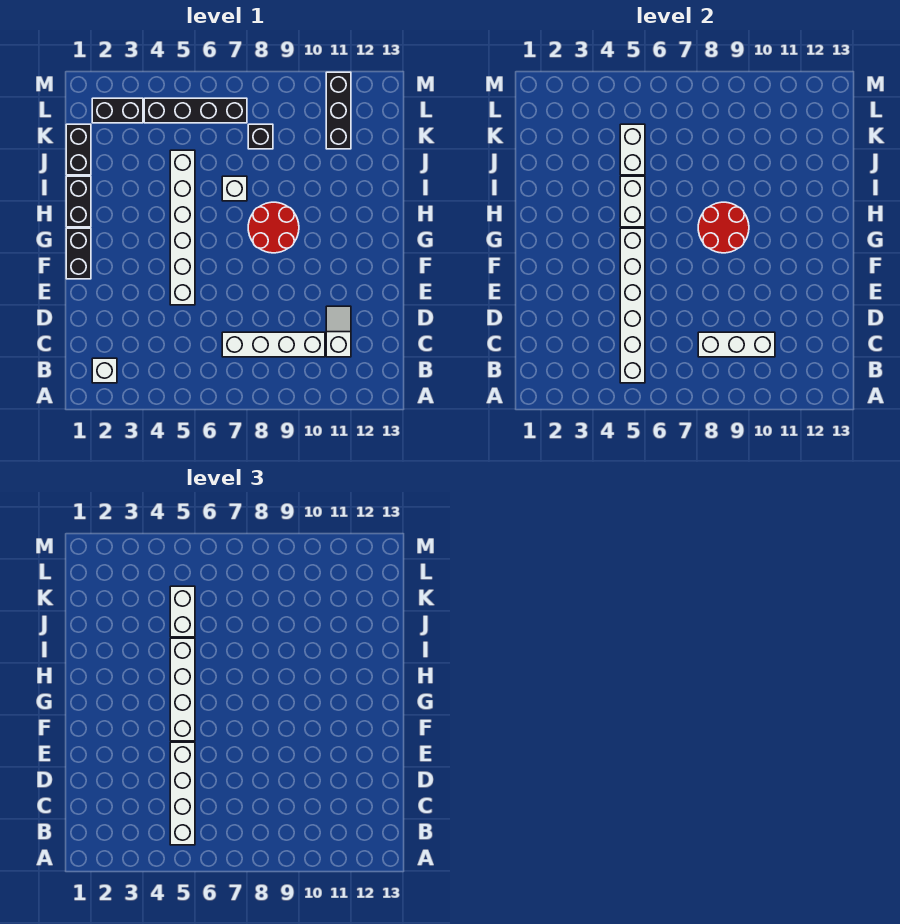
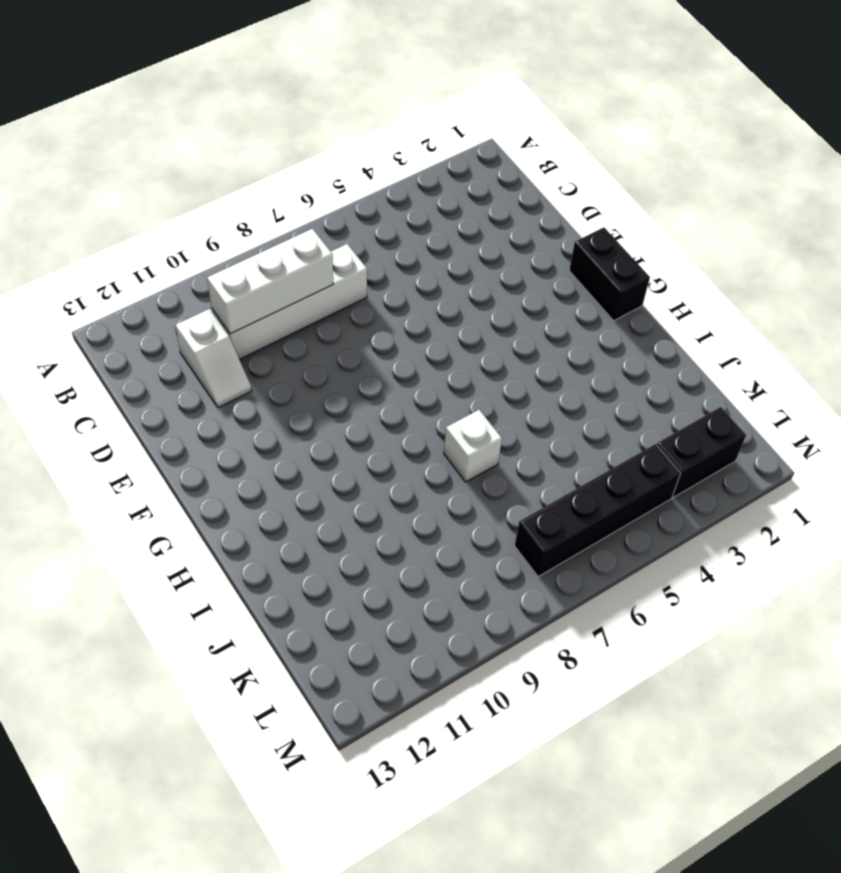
none -> white 1x1 brick [92,358,117,383]
none -> white 1x6 brick [170,150,195,305]
none -> red 2x2 round brick [248,202,299,253]

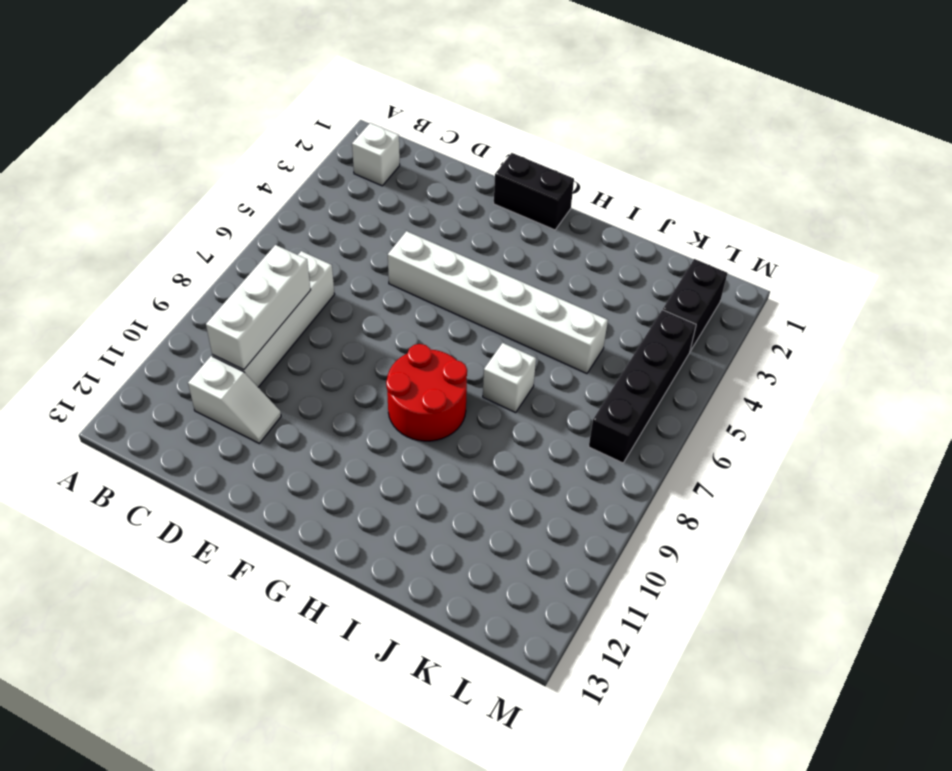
none -> black 1x2 brick [66,176,91,227]
none -> black 1x2 brick [66,124,91,175]
none -> black 1x1 brick [248,124,273,149]

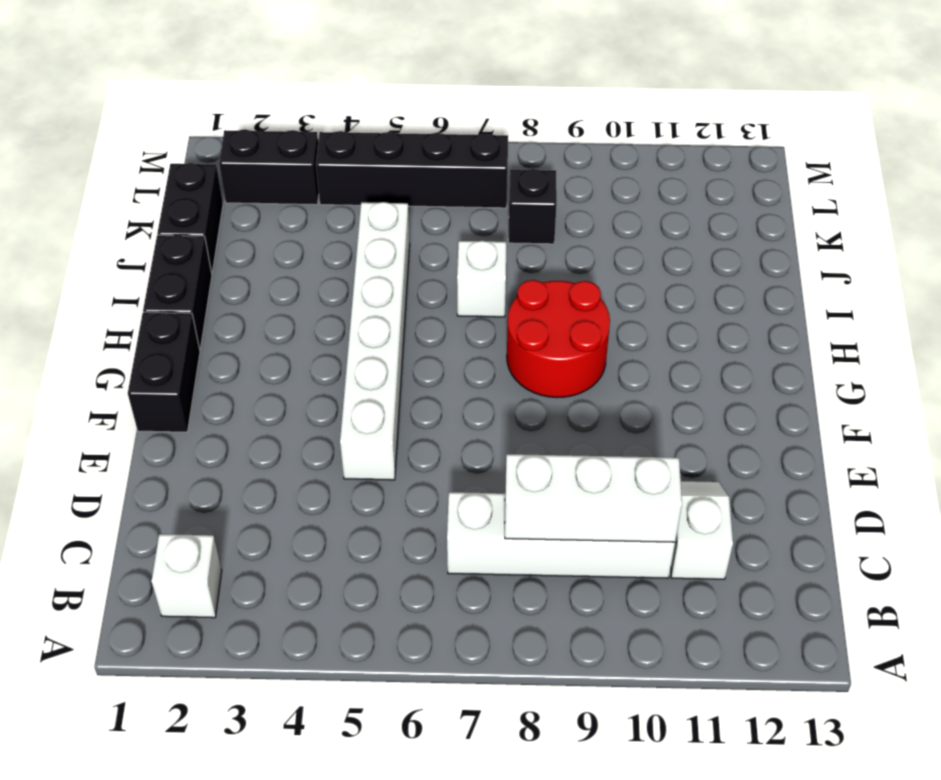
none -> black 1x3 brick [326,72,351,149]
none -> white 1x6 brick [620,228,645,383]
none -> red 2x2 round brick [698,202,749,253]

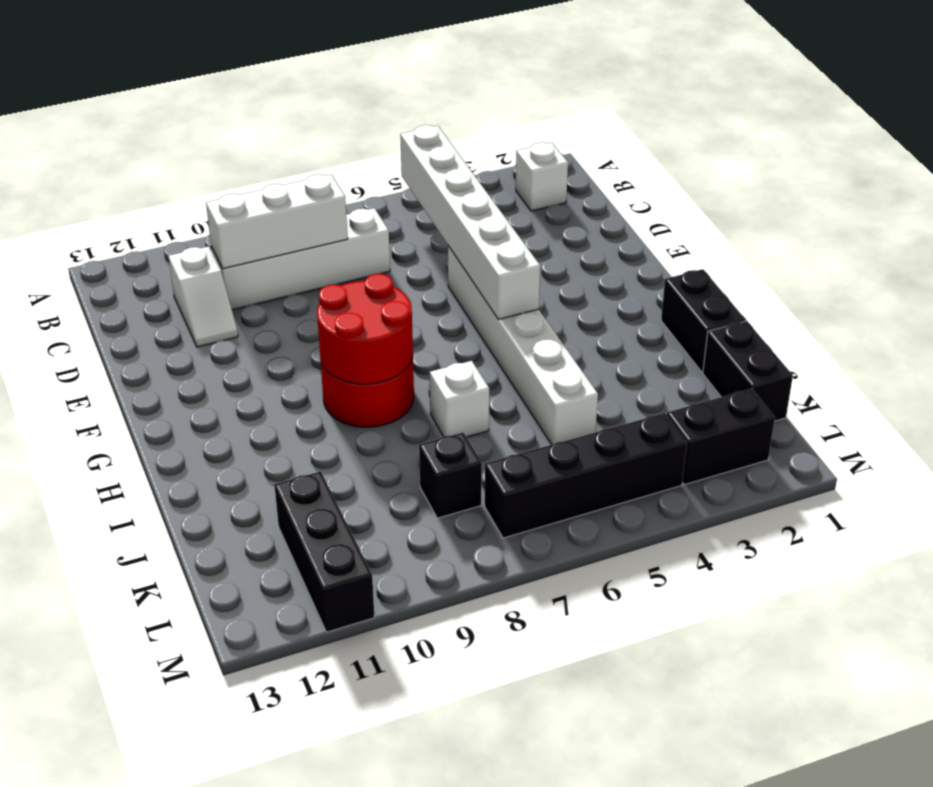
none -> black 1x2 brick [66,228,91,279]
none -> white 1x2 brick [620,176,645,227]
none -> white 1x2 brick [620,124,645,175]

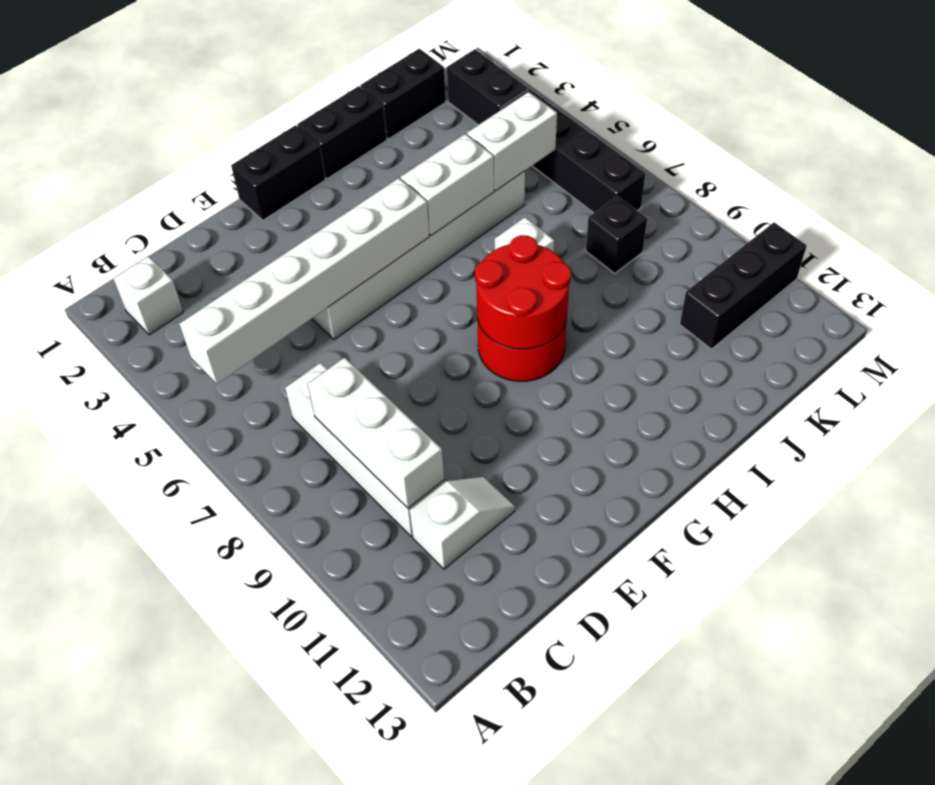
none -> white 1x4 brick [170,742,195,845]
none -> white 1x4 brick [170,638,195,741]
none -> white 1x2 brick [170,586,195,637]

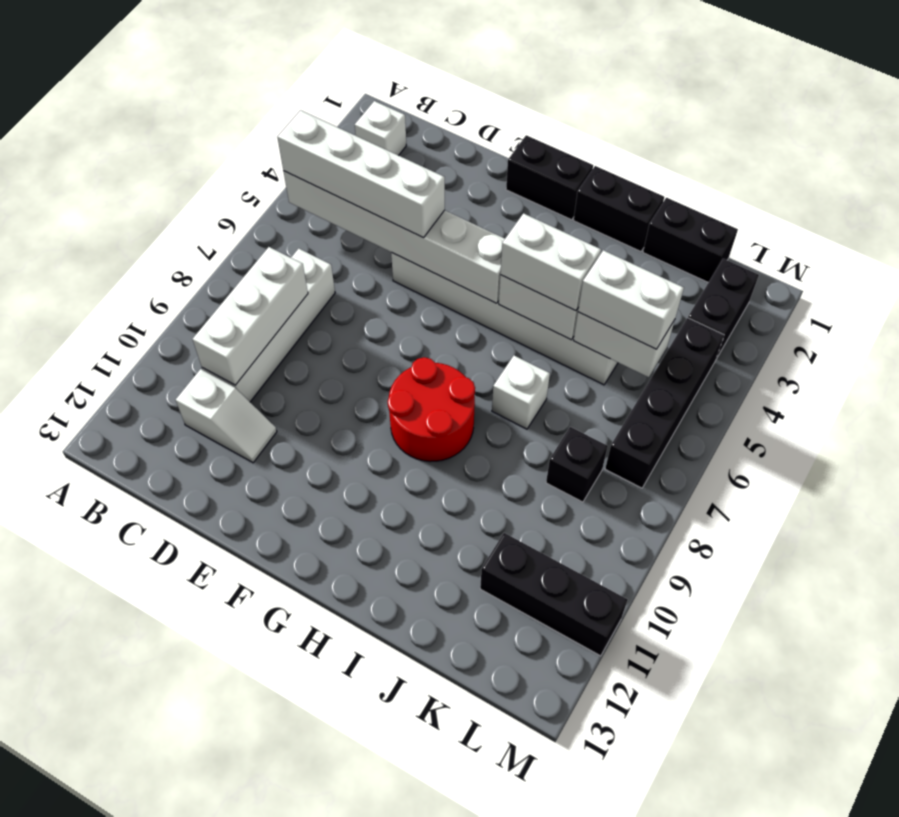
white 1x2 brick [500,213,601,311] -> white 1x4 brick [170,638,195,741]
none -> red 2x2 round brick [698,202,749,253]

